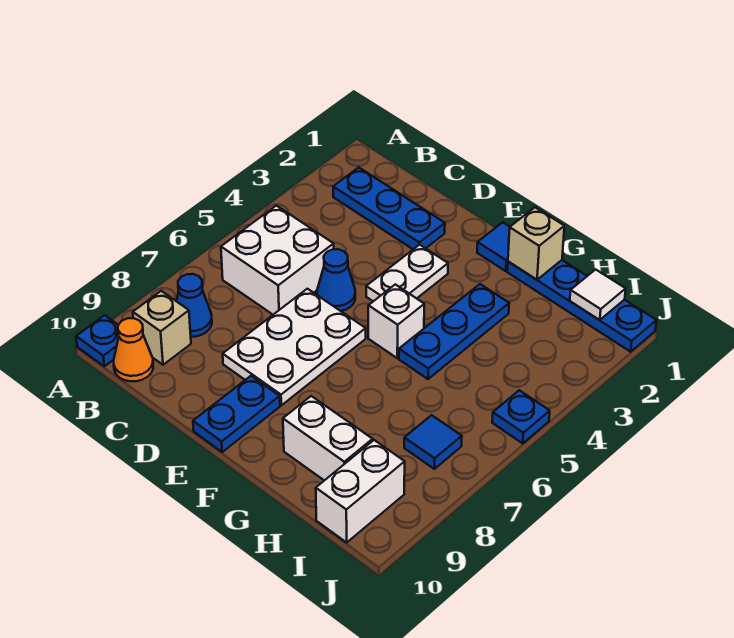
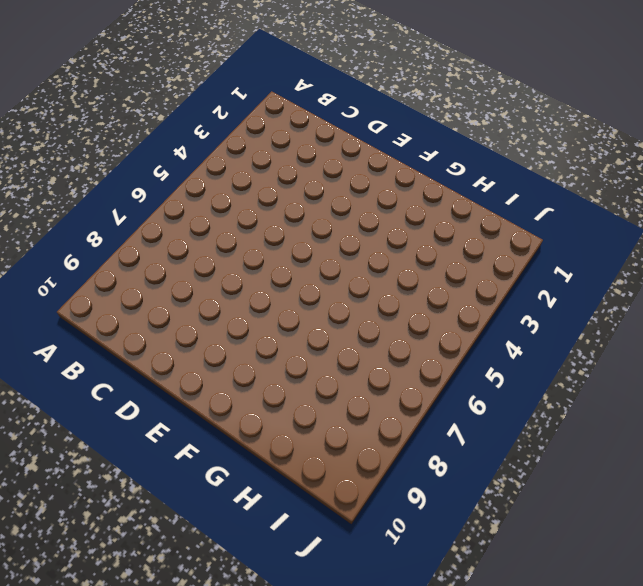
none -> blue 1x1 plate [76,315,119,366]
none -> blue 1x3 plate [333,167,445,249]
none -> white 2x2 brick [221,206,334,315]

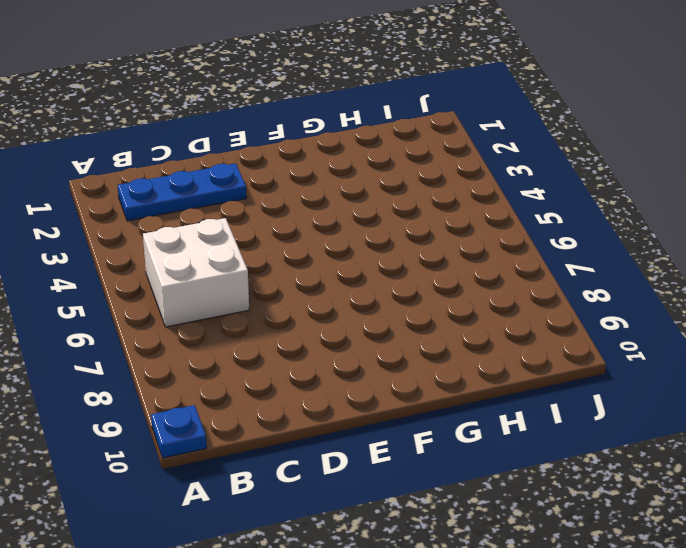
none -> blue 1x1 cone [176,274,212,337]
none -> tan 1x1 brick [133,291,191,365]
none -> orange 1x1 cone [114,318,153,381]

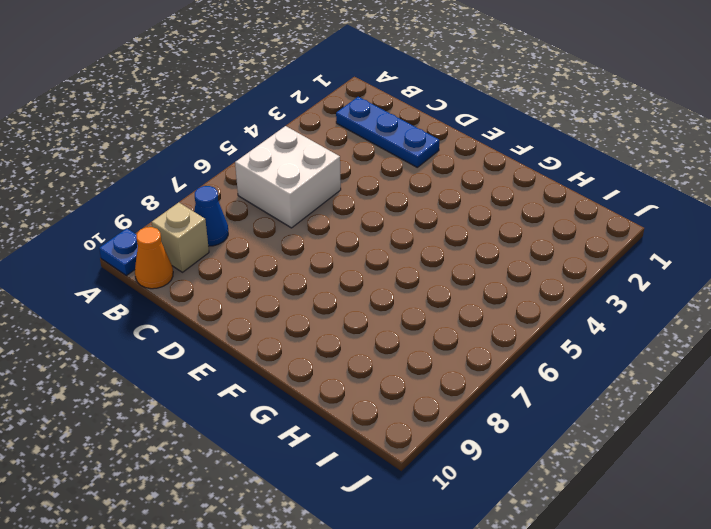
none -> blue 1x1 cone [317,249,355,311]
none -> white 2x3 plate [223,289,366,405]
none -> white 1x2 plate [366,245,448,301]

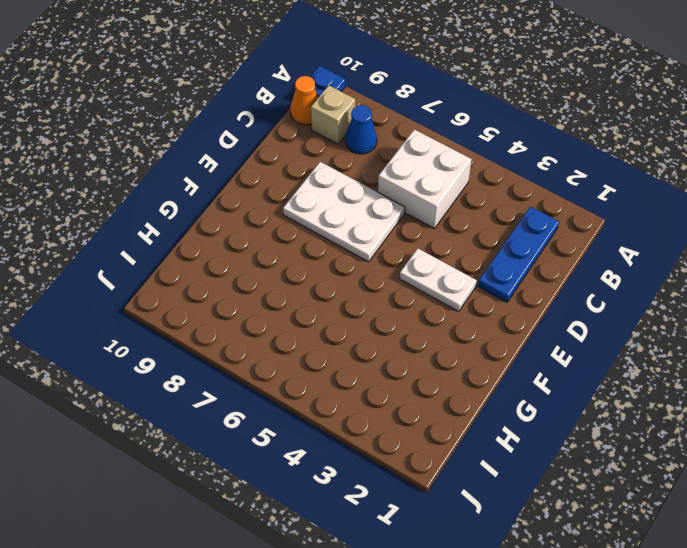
none -> blue 1x1 cone [317,249,355,311]
none -> blue 1x2 plate [193,376,280,452]
none -> blue 1x1 tile [477,222,510,271]

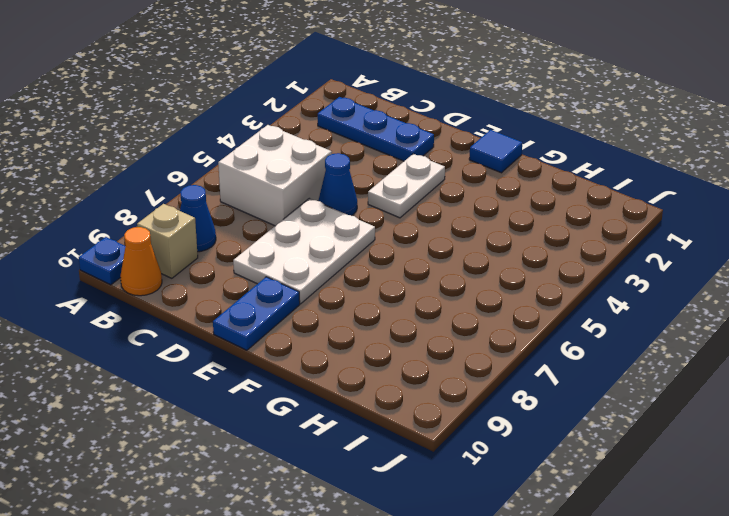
none -> white 1x1 brick [368,284,424,358]
none -> blue 1x4 plate [507,260,657,352]
none -> blue 1x3 plate [399,284,509,379]

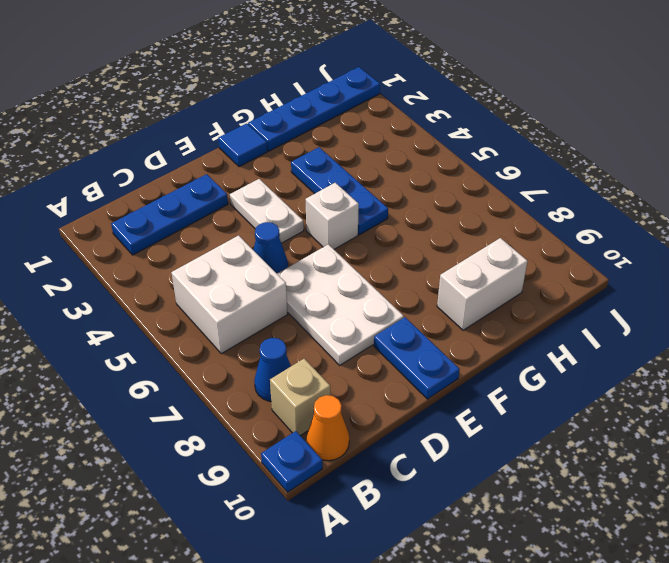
none -> blue 1x1 tile [404,415,462,469]
none -> white 1x2 brick [316,440,405,542]
none -> blue 1x1 plate [492,390,550,443]

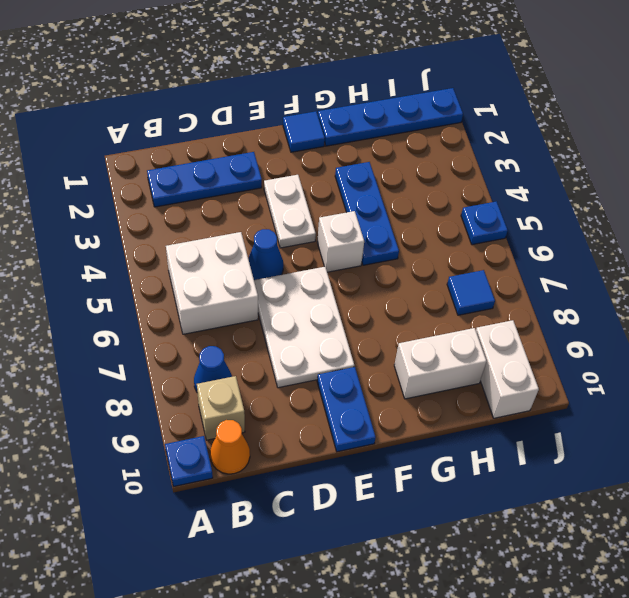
none -> tan 1x1 brick [508,207,564,280]
none -> white 1x1 tile [570,269,626,320]

